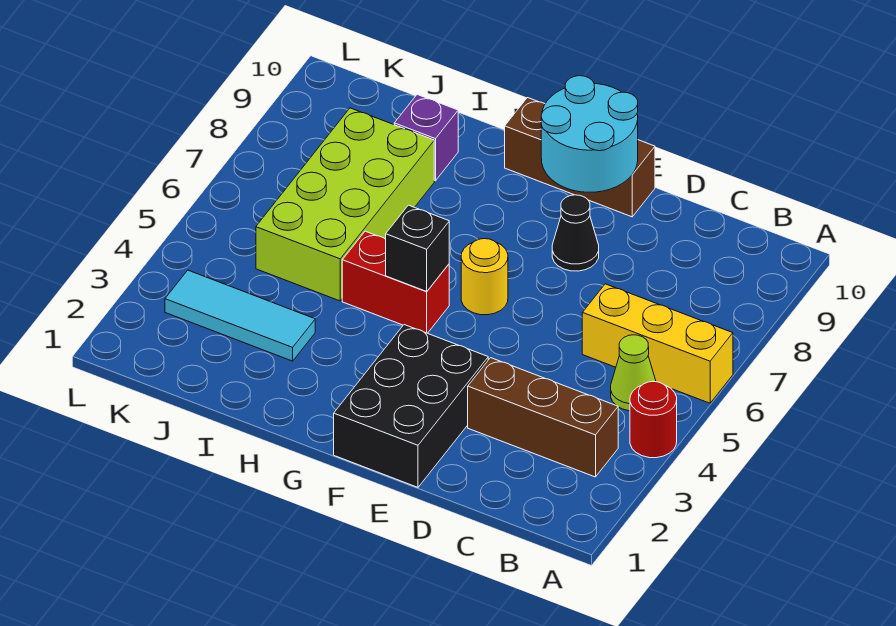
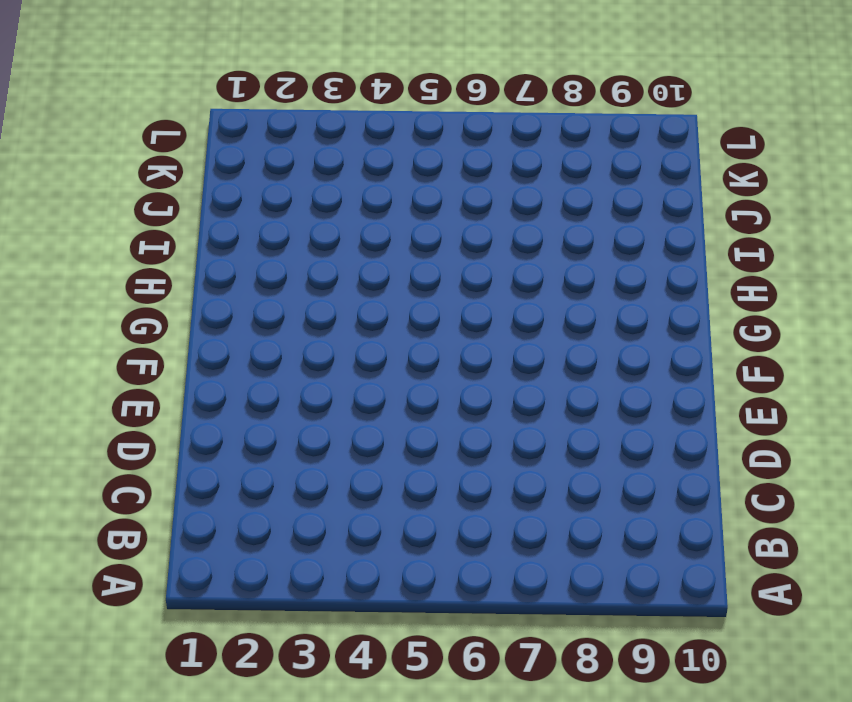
none -> red 1x1 round brick [630,382,677,458]
none -> yellow 1x3 brick [582,284,733,403]
none -> brown 1x3 brick [468,358,618,477]

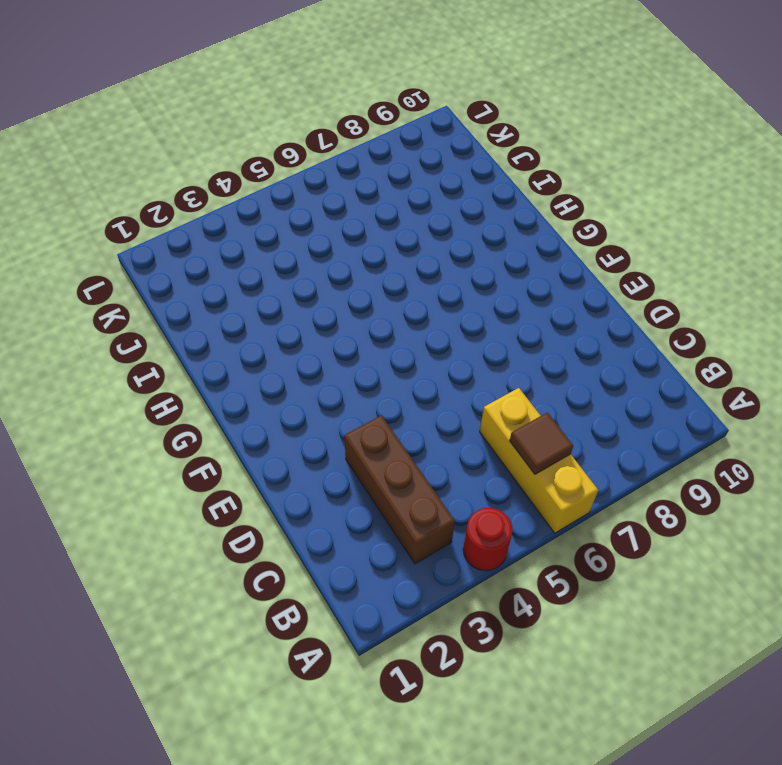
brown 1x1 tile [510,413,573,474] -> none
none -> lime 1x1 cone [611,335,656,411]
none -> black 2x3 brick [334,325,488,487]
none -> black 1x1 cone [552,195,599,271]

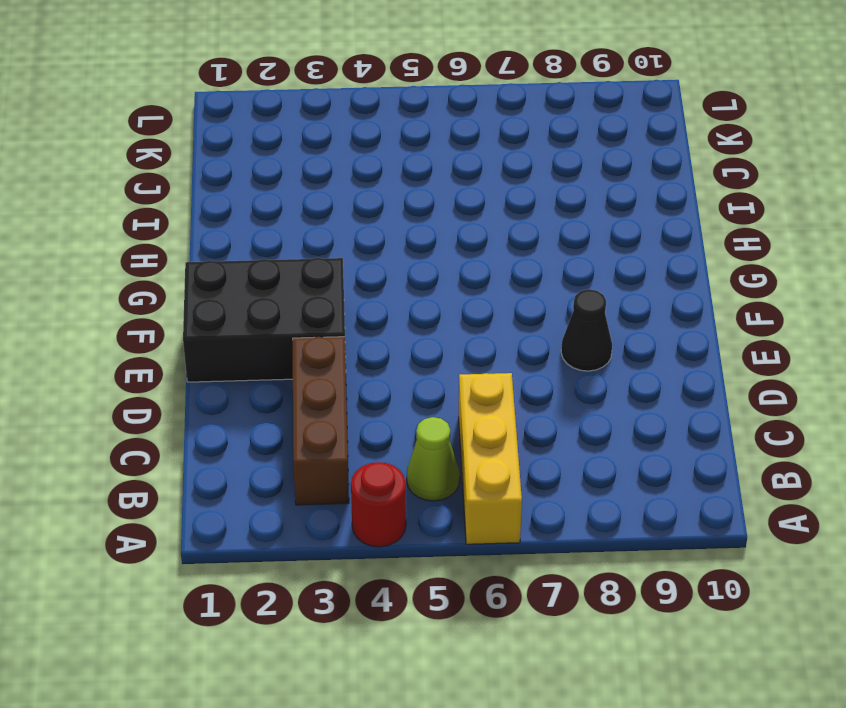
none -> brown 1x3 brick [505,98,655,217]
none -> yellow 1x1 round brick [461,239,508,315]
none -> red 1x2 brick [342,231,449,333]

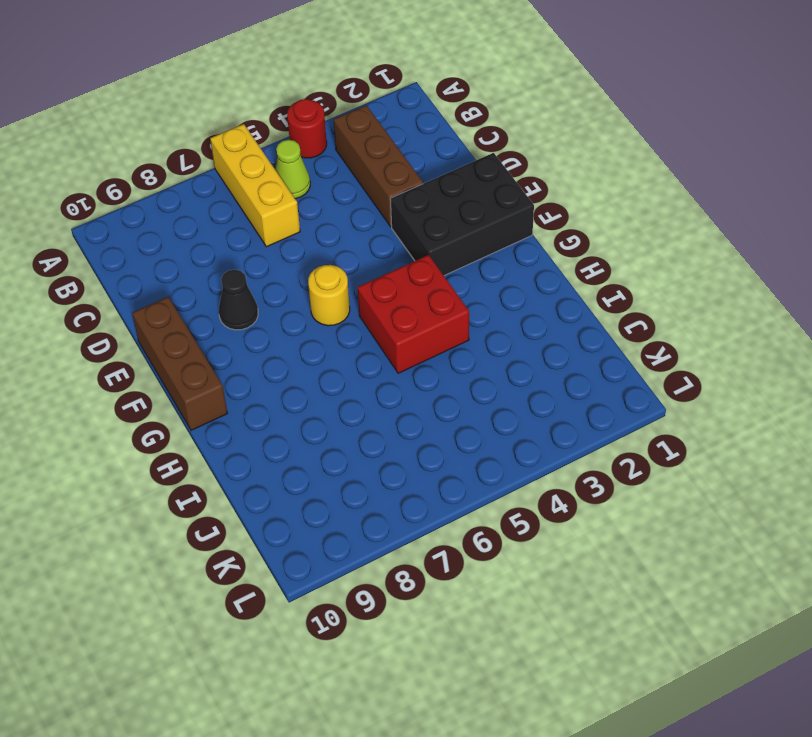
red 2x2 brick [358,255,469,373] -> red 1x2 brick [342,231,449,333]
none -> cyan 1x3 tile [165,270,315,361]
none -> lime 2x4 brick [256,108,434,301]
none -> purple 1x1 brick [394,95,458,181]

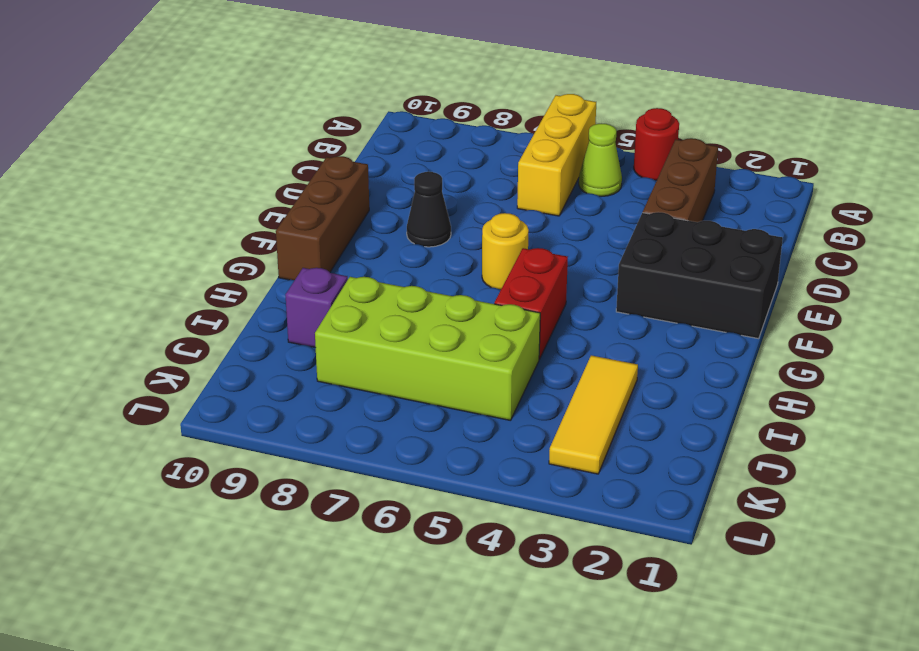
yellow 1x3 tile [549,355,638,474] -> cyan 1x3 tile [165,270,315,361]
none -> cyan 2x2 round brick [541,76,638,192]
none -> black 1x1 brick [386,205,449,291]

